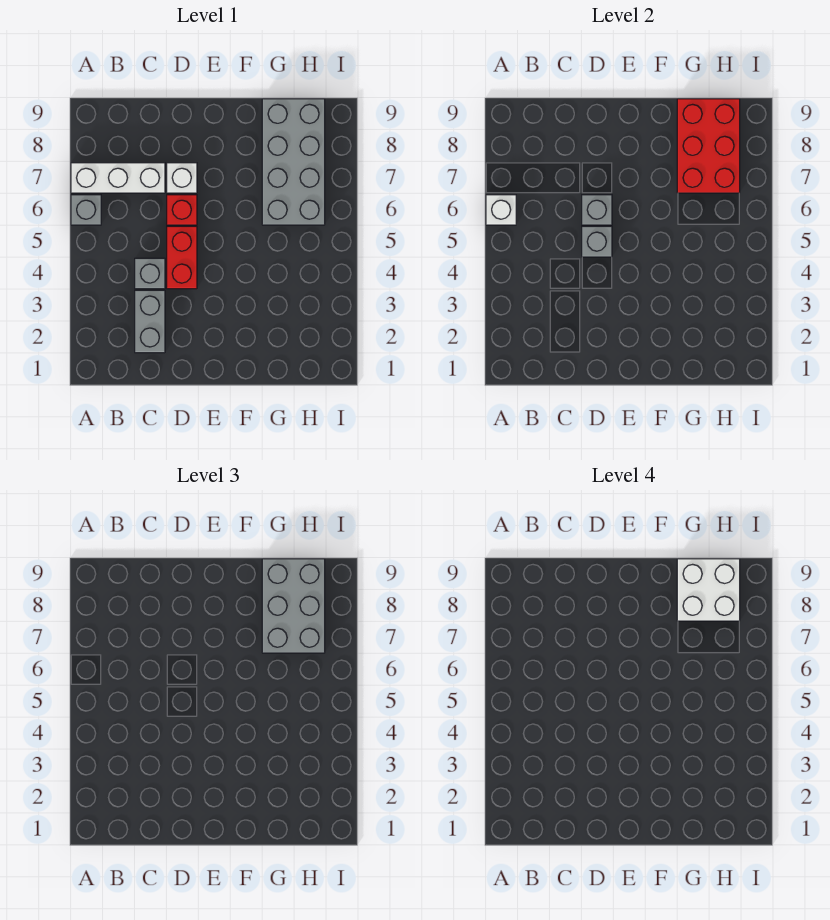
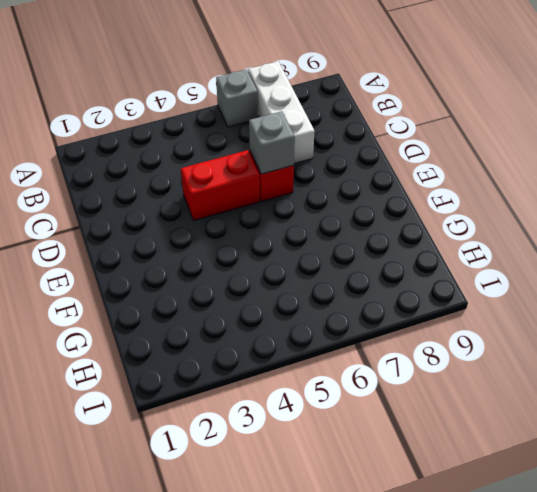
none -> grey 1x2 brick [135,290,165,353]
none -> grey 1x1 brick [135,258,165,289]
none -> white 1x1 brick [167,163,197,193]

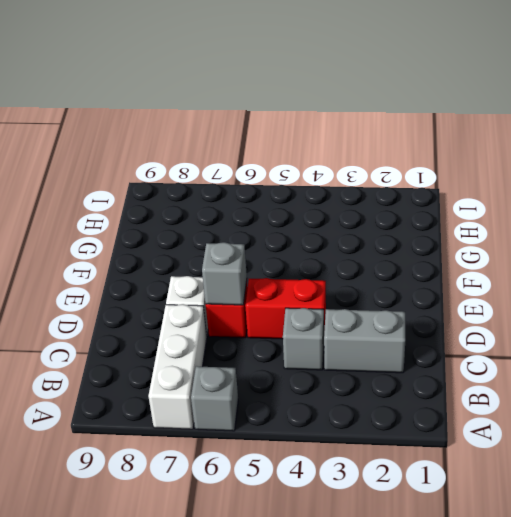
none -> grey 2x4 brick [262,99,325,225]
none -> white 1x1 brick [486,195,516,225]
none -> grey 1x1 brick [582,226,612,257]

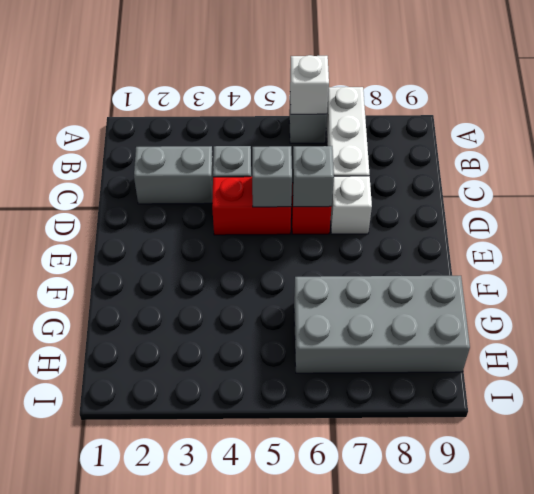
none -> red 2x3 brick [677,99,740,193]
none -> grey 2x3 brick [262,559,325,653]
none -> white 2x2 brick [677,559,740,621]

